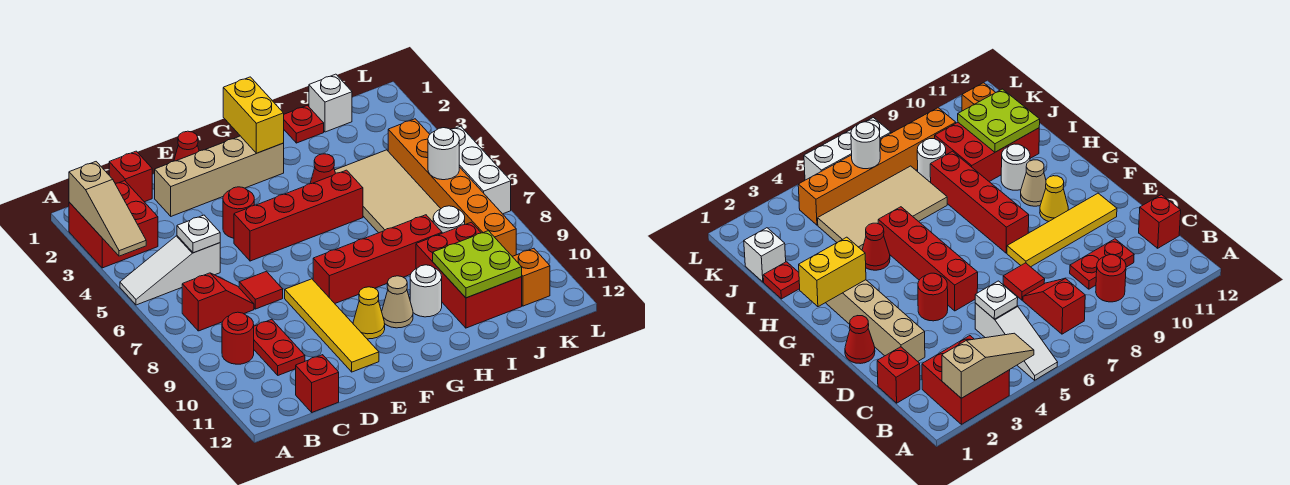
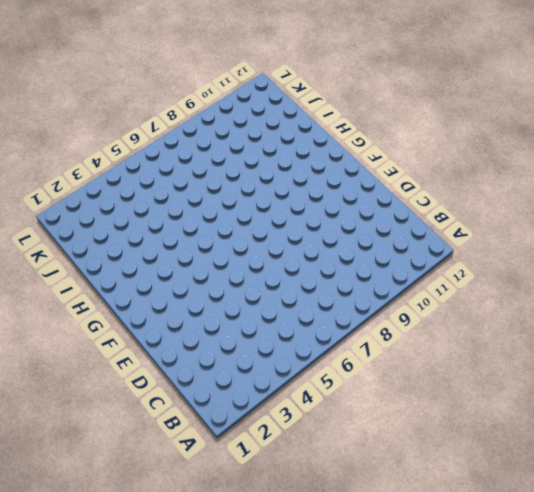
none -> red 2x2 brick [69,181,158,268]
none -> white 1x3 slope [120,236,220,305]
none -> red 1x2 slope [182,273,254,331]
none -> red 1x1 round brick [222,312,254,364]

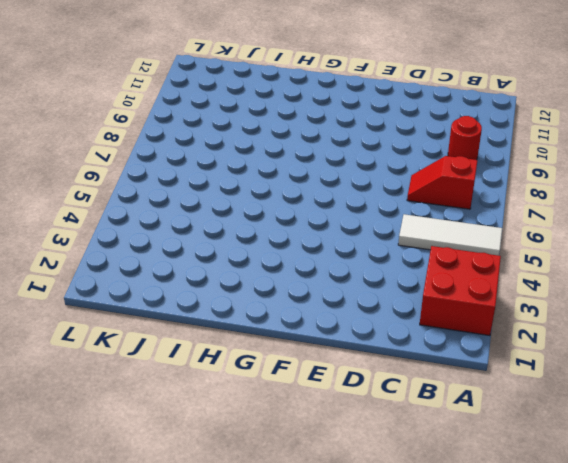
white 1x3 tile [398,214,502,256] -> white 1x3 slope [120,236,220,305]
none -> red 1x1 brick [109,151,152,202]
none -> red 1x2 plate [254,319,305,375]
none -> red 1x1 brick [296,355,339,412]
none -> tan 1x4 brick [155,136,284,216]

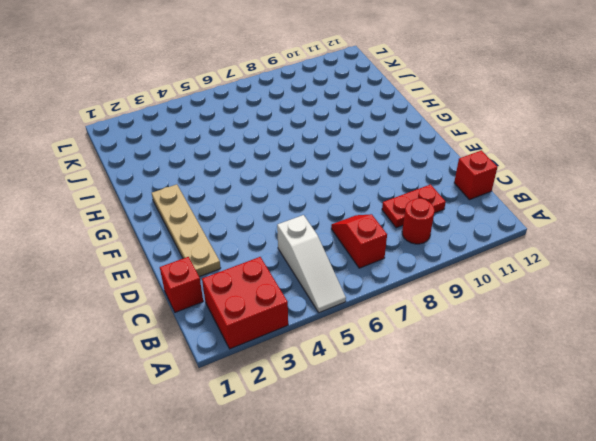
tan 1x4 plate [152,184,221,277] -> tan 1x4 brick [155,136,284,216]
none -> red 1x1 tile [239,271,283,309]
none -> red 1x1 cone [174,131,199,161]
none -> red 1x1 round brick [223,187,254,238]
none -> red 1x4 brick [234,170,363,261]

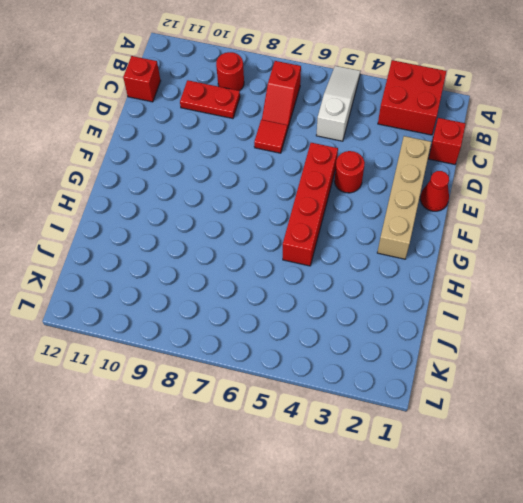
none -> yellow 1x4 tile [285,279,379,372]
none -> red 1x4 brick [313,215,442,303]
none -> yellow 1x1 cone [353,287,385,339]
none -> tan 1x1 cone [382,276,413,328]

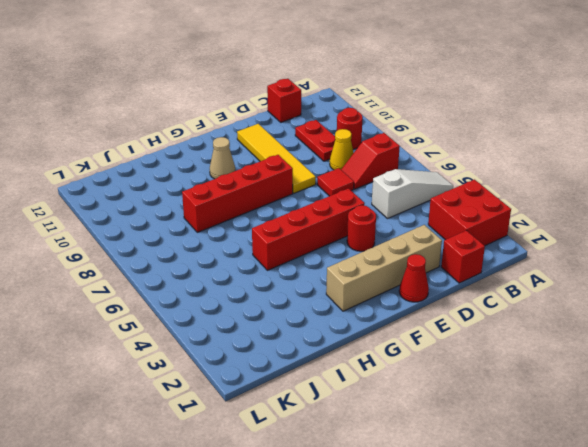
yellow 1x1 cone [330,129,354,170] -> yellow 1x1 cone moved to [353,287,385,339]
none -> red 1x1 cone [310,154,336,184]
none -> white 1x1 round brick [410,265,442,317]
none -> red 1x1 plate [284,105,324,143]
none -> tan 2x4 tile [335,150,441,233]

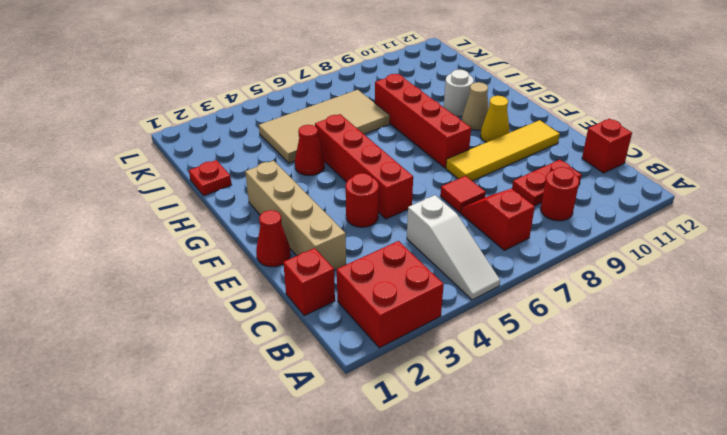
none -> red 2x3 brick [416,222,522,328]
none -> white 1x1 brick [309,74,352,132]
none -> white 1x1 round brick [433,206,465,233]
none -> orange 1x6 brick [388,119,516,256]

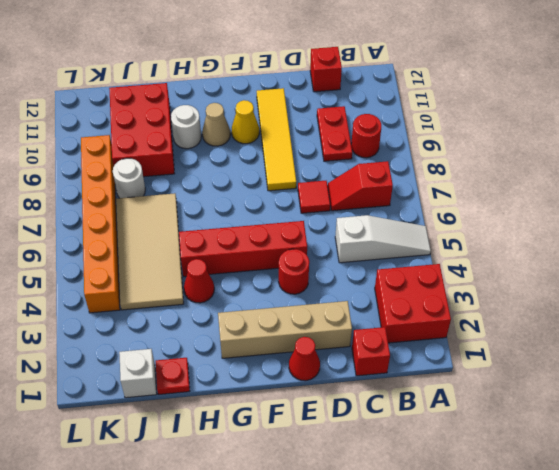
none -> red 1x4 brick [313,215,442,303]
none -> orange 1x1 brick [512,248,550,306]
none -> white 1x3 brick [450,126,511,214]
none -> tan 1x3 slope [69,162,146,256]

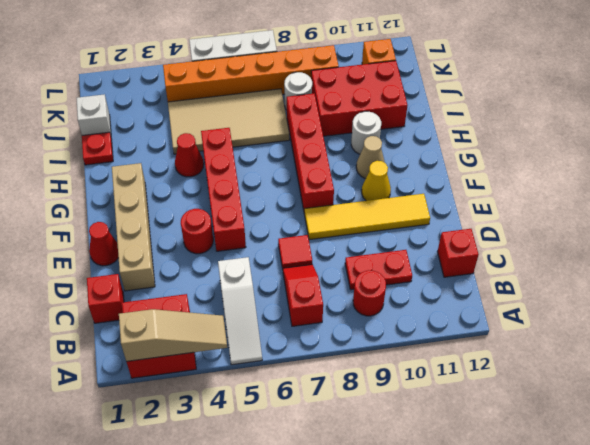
none -> white 1x1 plate [177,215,220,253]
none -> yellow 1x2 brick [223,77,284,153]
none -> lime 2x2 plate [433,231,522,298]
none -> white 1x1 round brick [428,128,459,180]

